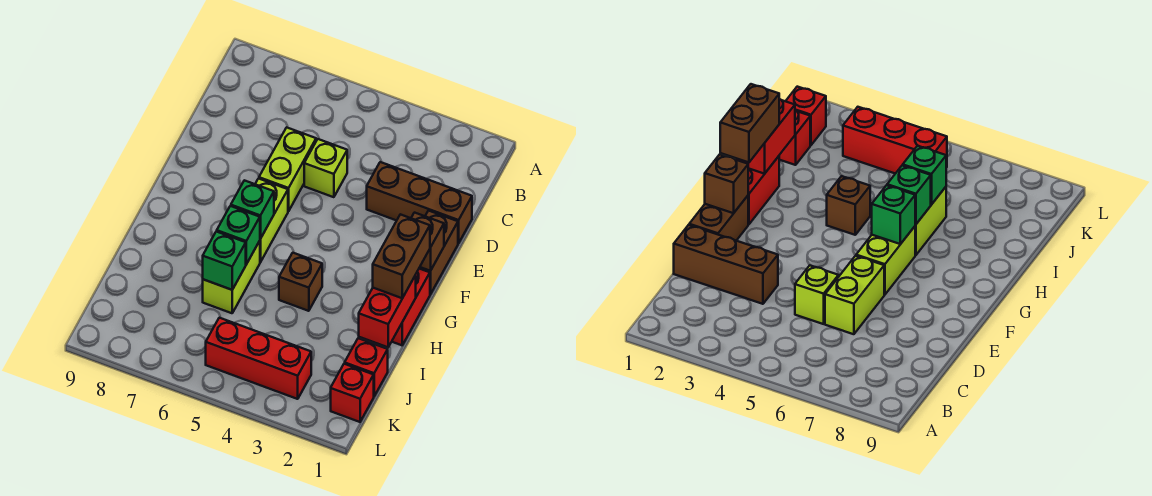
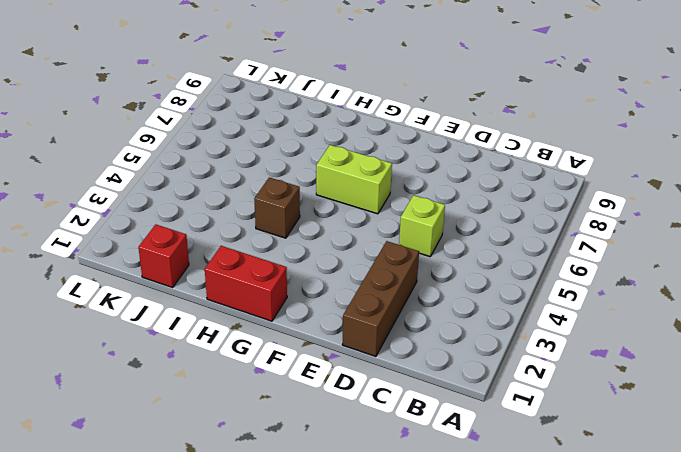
none -> lime 1x2 brick [259,127,316,211]
none -> brown 1x2 brick [419,211,458,294]
none -> lime 1x2 brick [203,241,260,313]

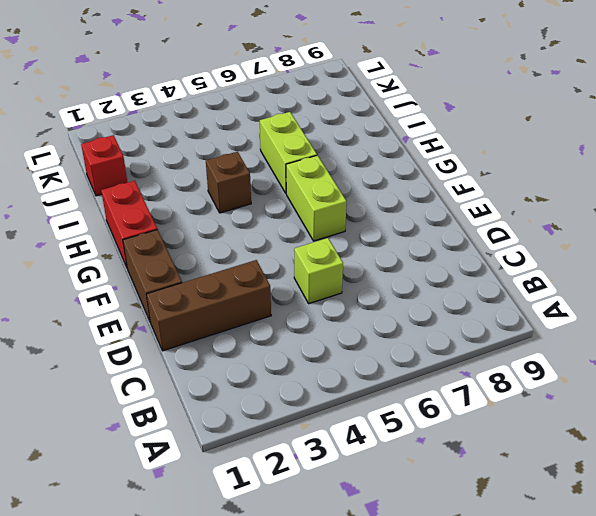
none -> lime 1x2 brick [259,127,316,211]
none -> red 1x1 brick [331,364,374,422]
none -> red 1x3 brick [206,318,311,399]

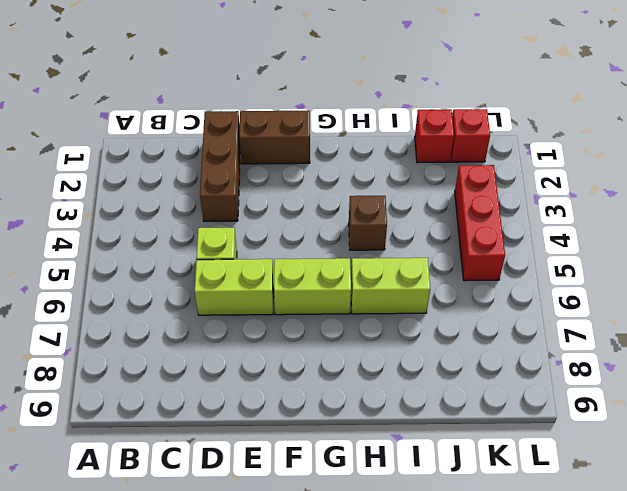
none -> red 1x2 brick [392,269,430,345]
none -> brown 1x1 brick [411,213,444,271]
none -> green 1x1 brick [231,180,274,239]

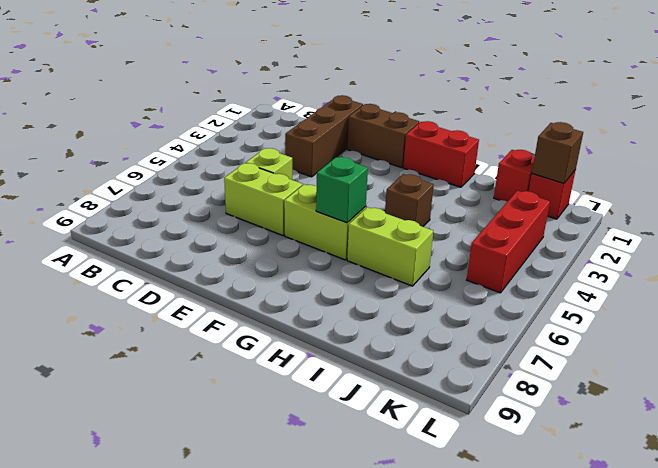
brown 1x1 brick [532,122,583,184] -> brown 1x1 brick moved to [411,213,444,271]
none -> red 1x2 brick [359,275,416,347]
none -> green 1x1 brick [217,206,260,264]
none -> green 1x1 brick [203,231,246,290]

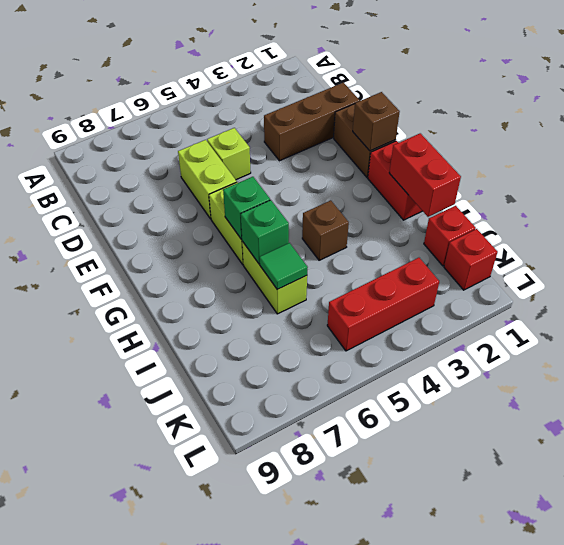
green 1x1 tile [260,243,308,289] -> green 1x1 brick [203,231,246,290]
none -> brown 1x2 brick [373,214,430,298]

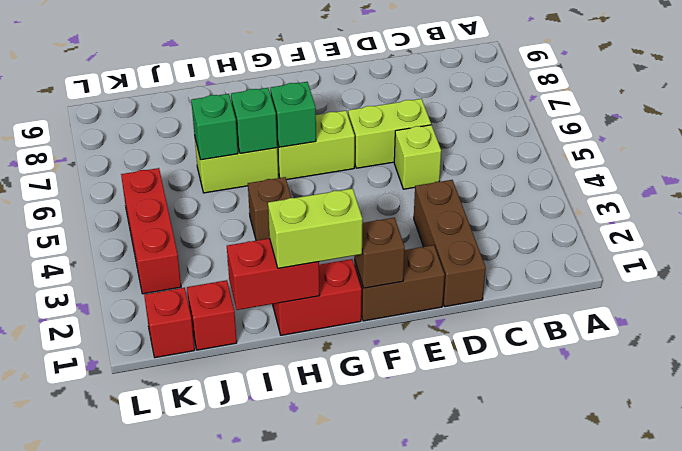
lime 1x2 brick [268,188,363,268] -> brown 1x2 brick [373,214,430,298]

